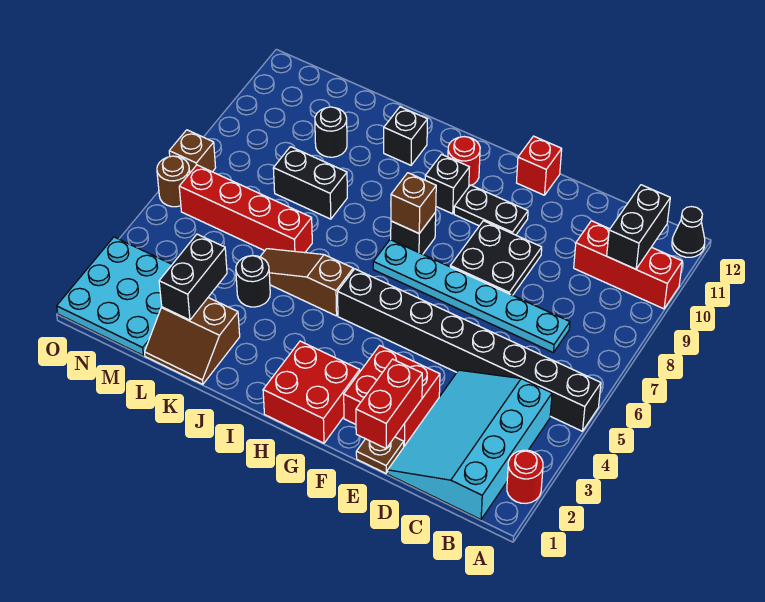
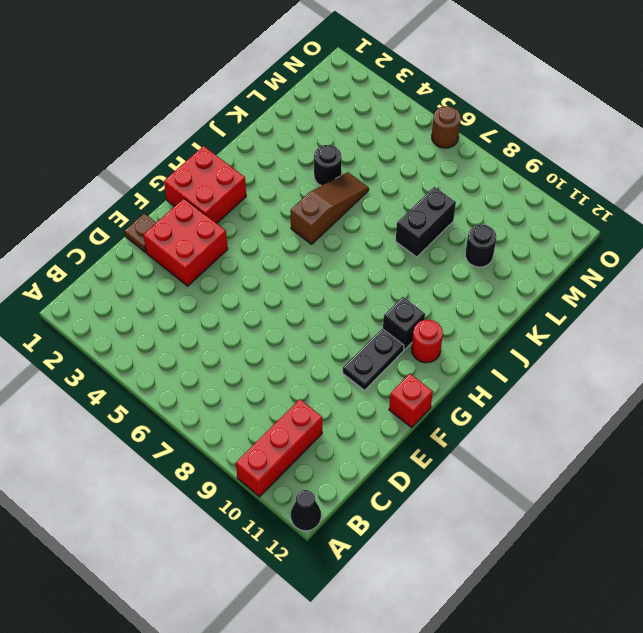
none -> red 1x1 round brick [507,450,543,503]
none -> black 1x8 brick [338,269,601,431]
none -> cyan 3x4 slope [388,370,552,520]

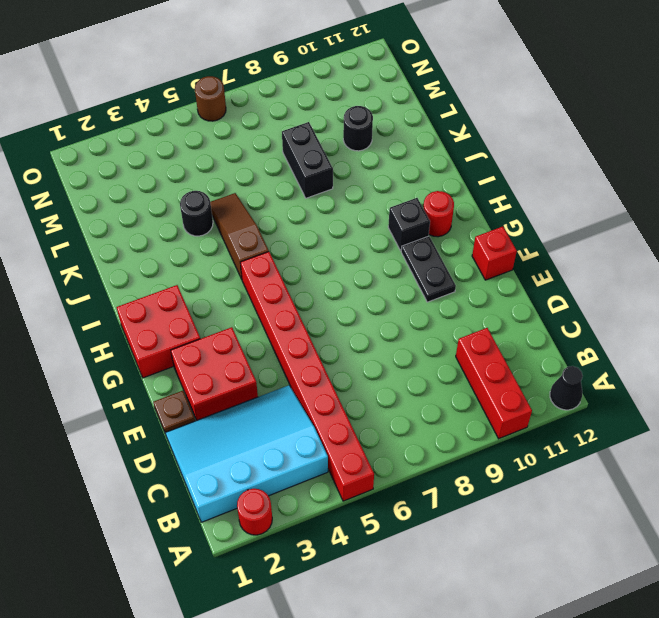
red 1x8 brick [240,252,374,501] -> black 1x8 brick [338,269,601,431]
none -> cyan 1x6 plate [373,240,570,352]
none -> black 2x2 plate [450,221,542,295]
none -> black 1x1 brick [391,212,436,254]

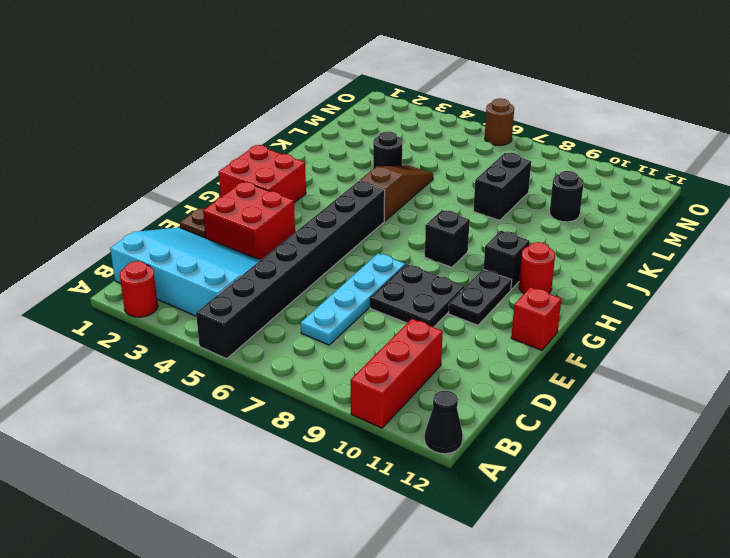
cyan 1x4 plate [301,253,405,345] -> cyan 1x6 plate [373,240,570,352]
none -> black 1x1 brick [384,107,427,165]
none -> brown 2x2 slope [145,298,240,384]
none -> red 1x4 brick [179,165,312,253]

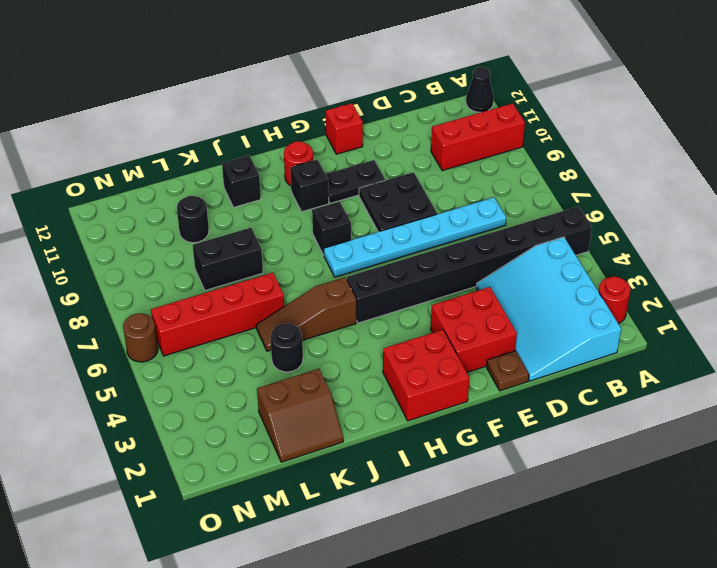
none -> cyan 3x3 plate [57,237,172,356]
none -> brown 1x1 brick [169,130,216,172]
none -> black 1x2 brick [607,185,670,269]

